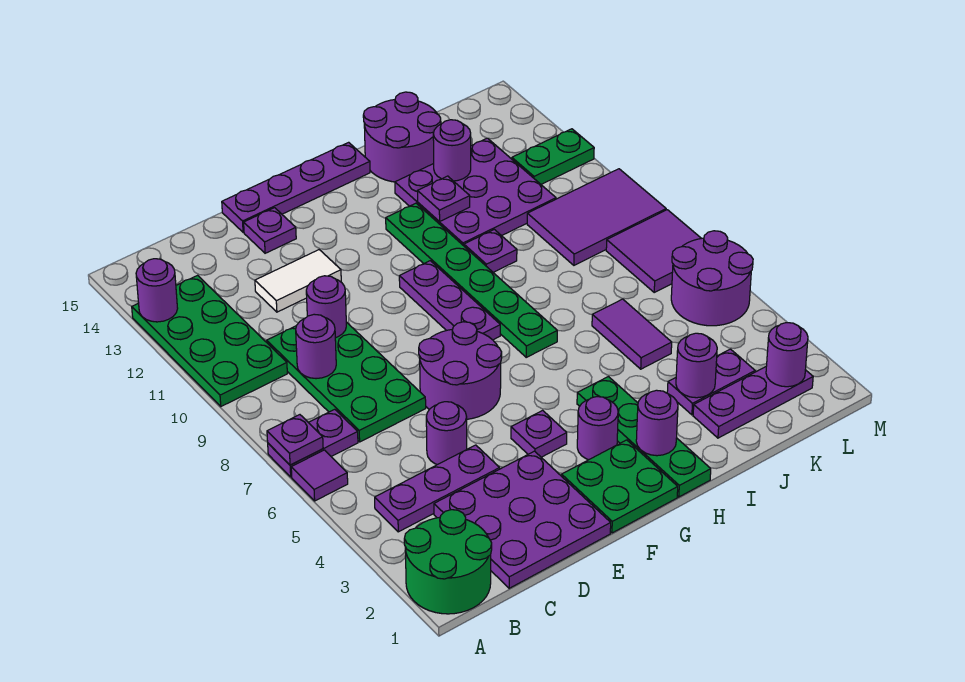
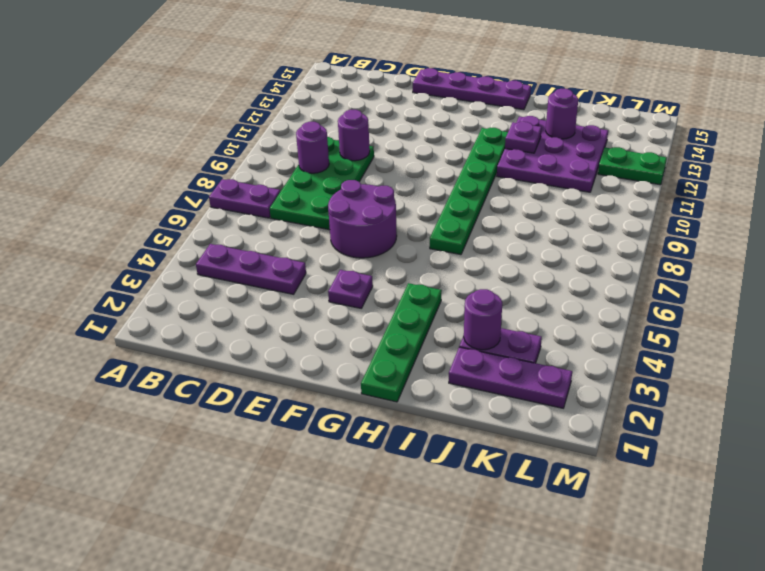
none -> green 2x2 round brick [404,510,492,614]
none -> purple 1x1 tile [291,450,348,501]
none -> green 2x4 plate [132,275,287,406]
none -> purple 3x3 plate [434,451,611,588]

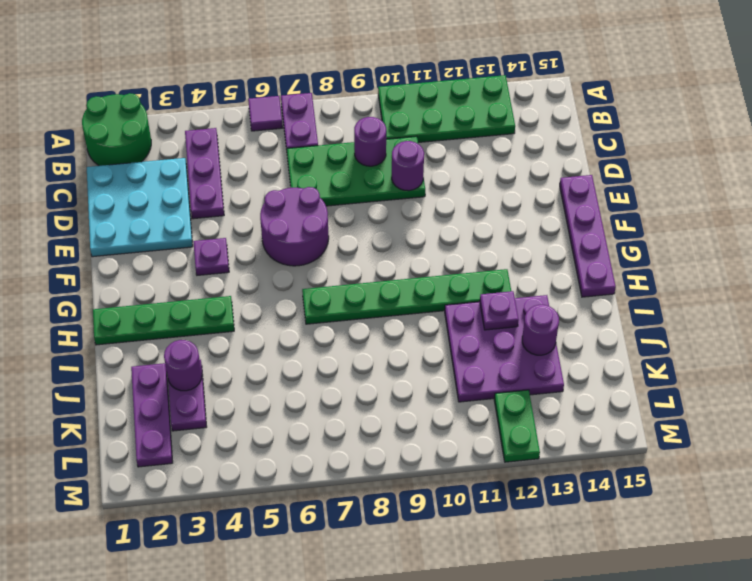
cyan 3x3 plate [87,158,193,257] -> purple 3x3 plate [434,451,611,588]
none -> purple 1x1 round brick [426,402,467,465]
none -> white 1x2 tile [255,250,341,312]
none -> purple 1x1 plate [244,208,296,253]
none -> green 2x2 plate [562,440,678,533]

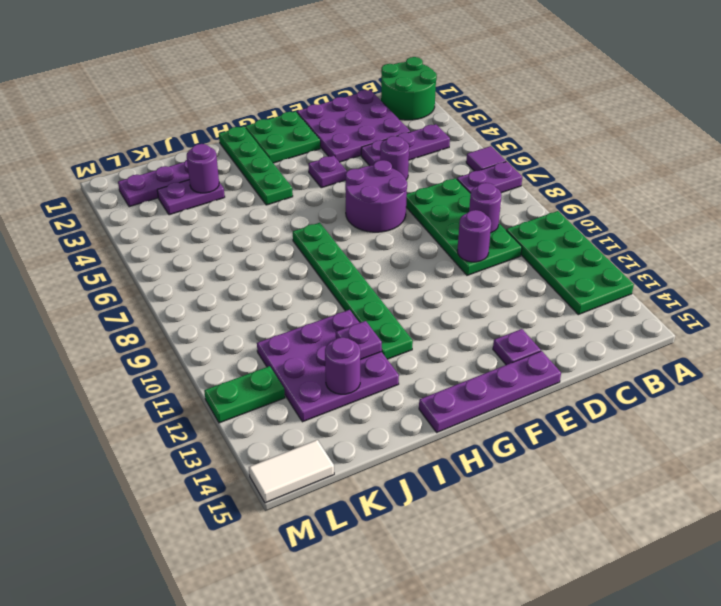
white 1x2 tile [249,440,334,503] -> white 1x2 tile moved to [255,250,341,312]
none -> purple 1x1 round brick [577,397,618,460]
none -> purple 1x3 plate [399,261,500,340]
none -> purple 1x1 plate [464,229,517,272]
none -> purple 2x2 round brick [363,92,441,182]

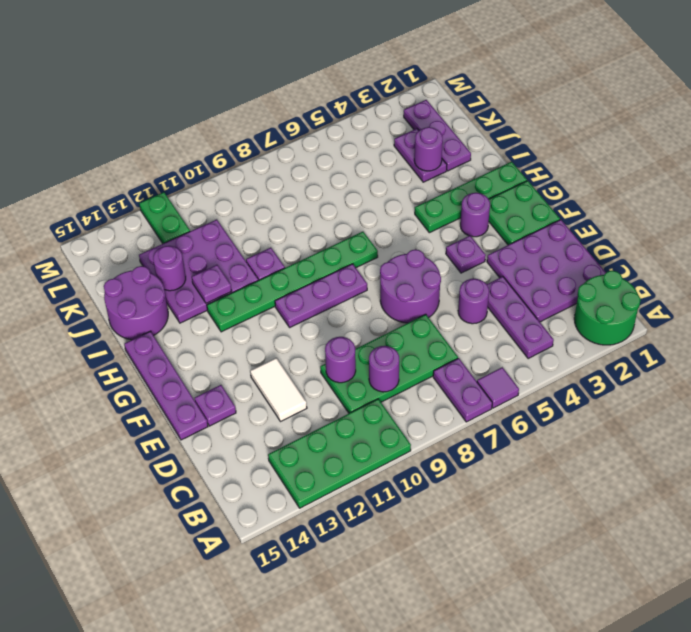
none -> purple 1x2 tile [592,299,672,369]
none -> purple 2x3 tile [527,169,666,265]
none -> purple 2x2 round brick [671,231,753,326]
none -> purple 2x2 tile [606,210,701,292]

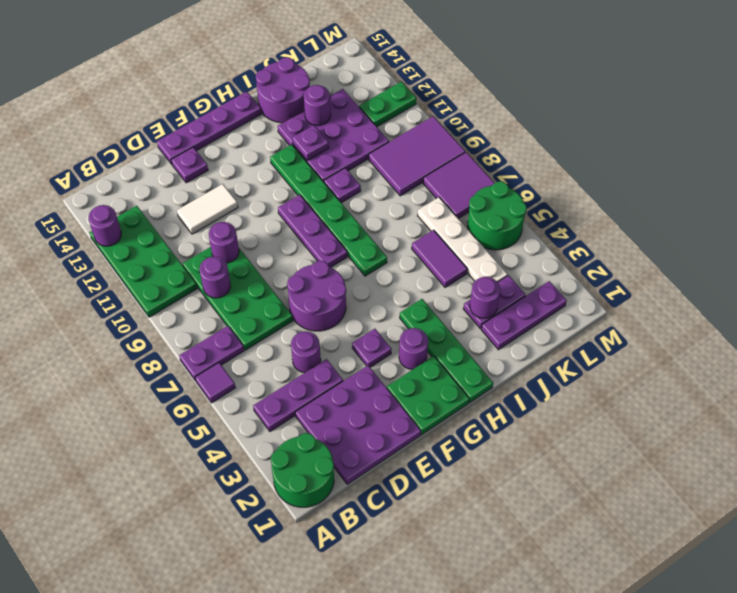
white 1x4 plate [418,197,508,282] -> none
green 2x2 round brick [468,181,527,250] -> purple 2x2 round brick [671,231,753,326]
none -> purple 1x1 plate [267,415,323,465]
none -> purple 1x1 round brick [636,390,678,456]
none -> purple 1x1 round brick [766,323,808,387]

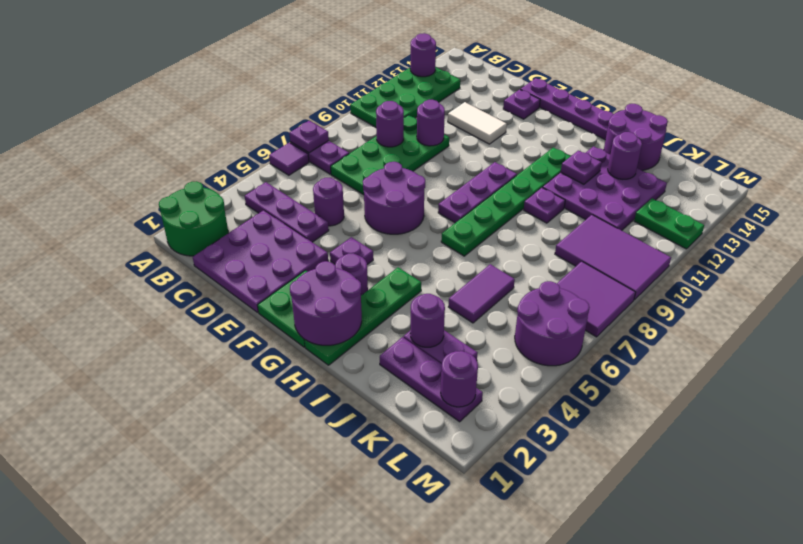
purple 2x2 round brick [290,261,362,345] -> purple 1x1 round brick [636,390,678,456]

